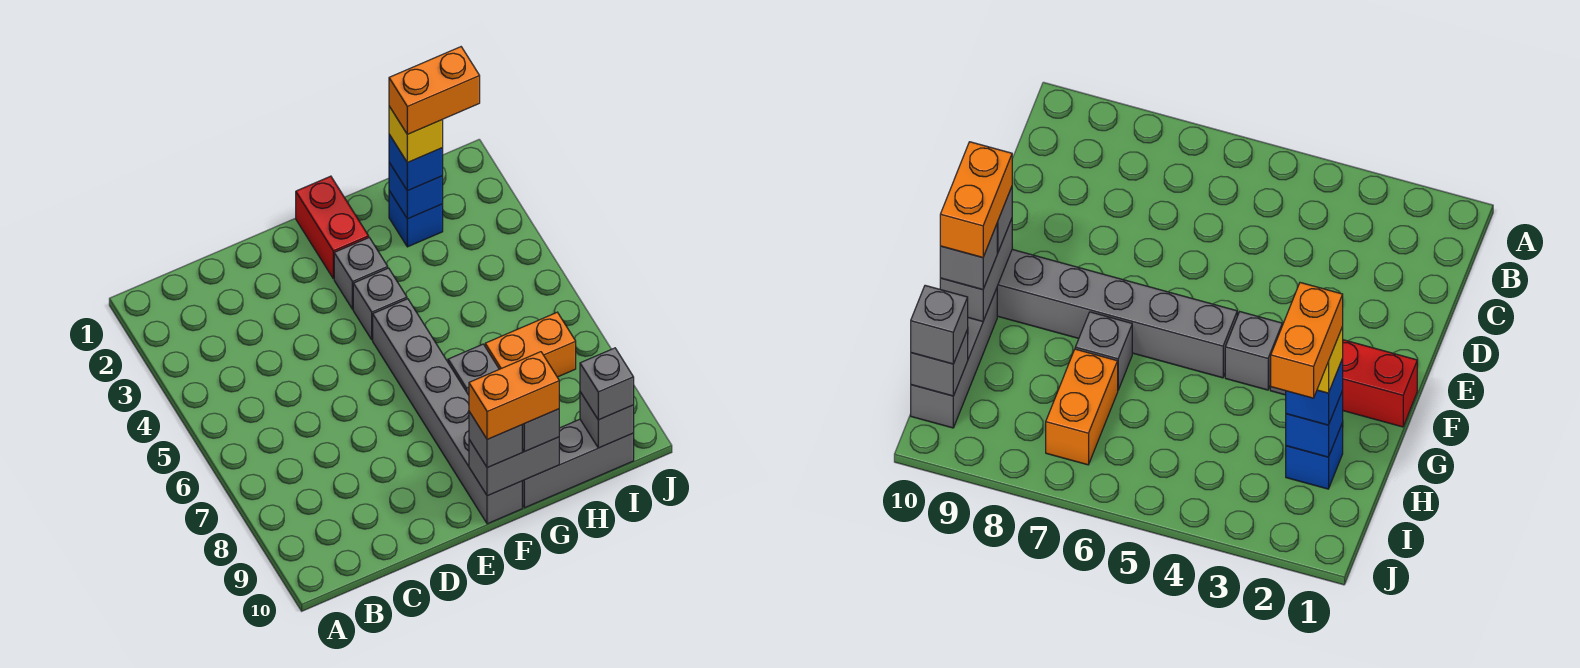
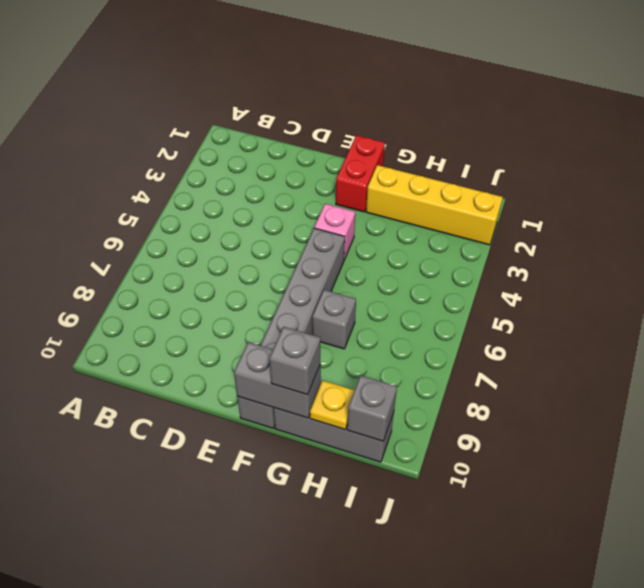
pink 1x1 brick [314,204,355,260] -> grey 1x1 brick [353,268,407,340]
yellow 1x4 brick [366,165,503,245] -> blue 1x1 brick [389,191,443,247]
yellow 1x1 plate [310,380,355,430] -> none
none -> grey 1x1 brick [334,238,388,309]
none -> orange 1x2 brick [485,312,576,377]
none -> blue 1x1 brick [389,163,443,219]

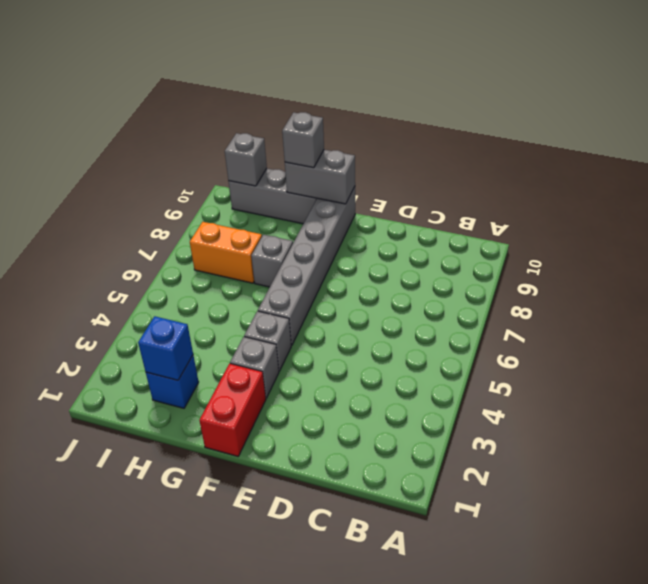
none -> grey 1x1 brick [469,412,522,468]
none -> blue 1x1 brick [389,134,443,191]
none -> grey 1x1 brick [580,348,634,420]

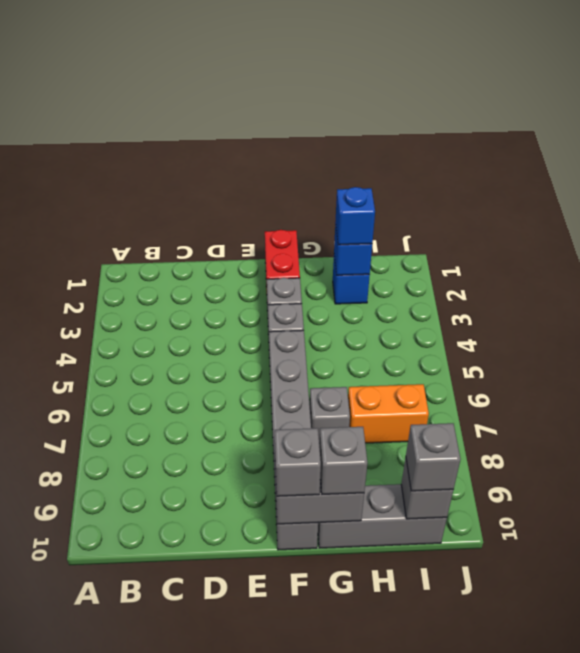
none -> orange 1x2 brick [469,352,559,440]
none -> yellow 1x1 brick [389,106,443,163]
none -> orange 1x2 brick [389,47,480,134]

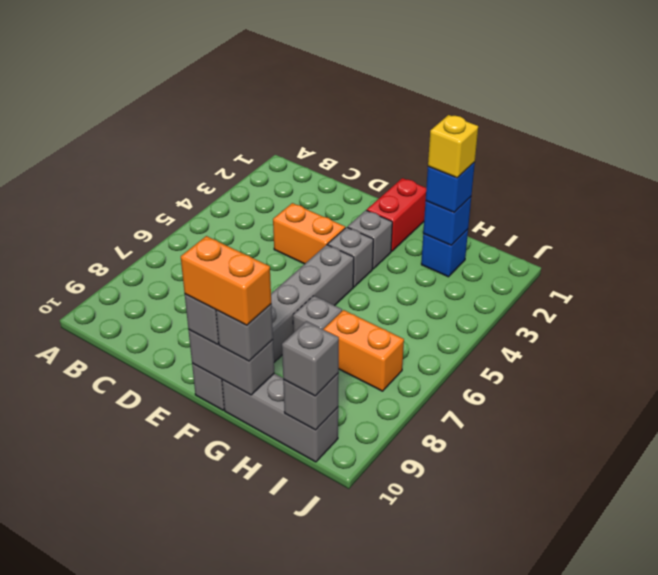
orange 1x2 brick [273,203,345,264] -> orange 1x2 brick moved to [389,47,480,134]

